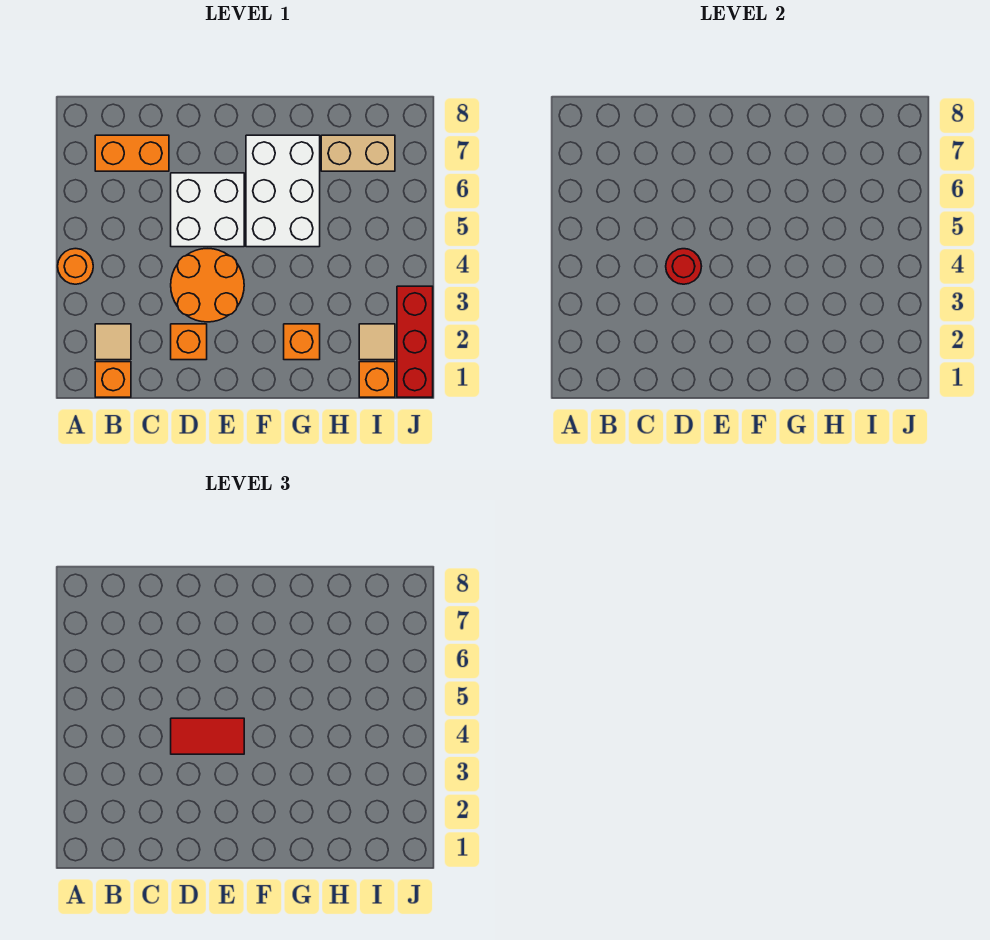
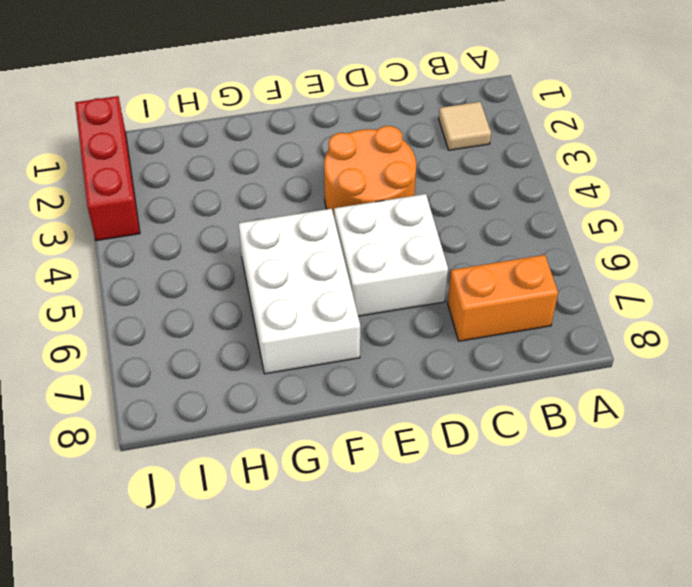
none -> orange 1x1 round brick [58,249,93,284]
none -> orange 1x1 brick [95,362,131,397]
none -> orange 1x1 brick [171,324,207,360]

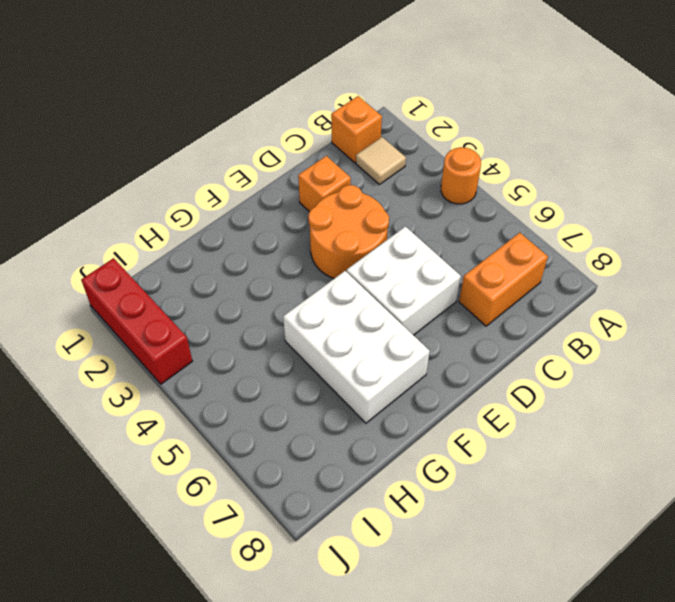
none -> orange 1x1 brick [284,324,320,360]
none -> tan 1x2 brick [321,135,395,171]
none -> orange 1x1 brick [359,362,395,397]

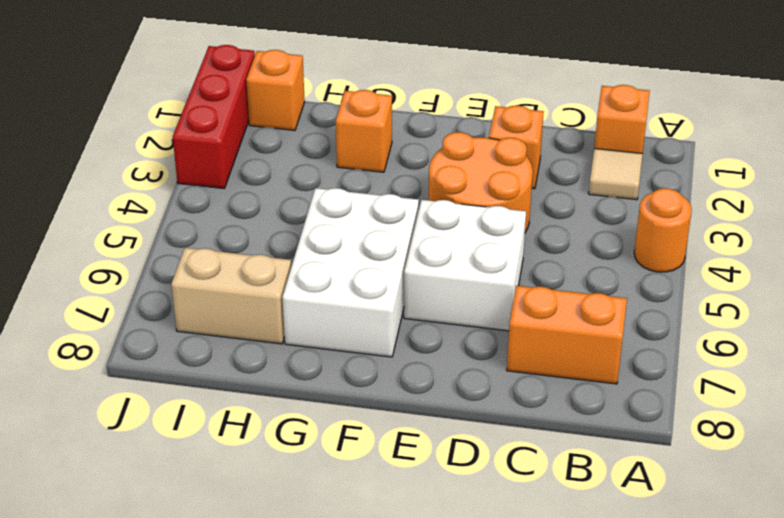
none -> tan 1x1 tile [359,324,395,360]
none -> red 1x1 round brick [666,249,702,284]
none -> red 1x2 tile [171,718,244,754]

